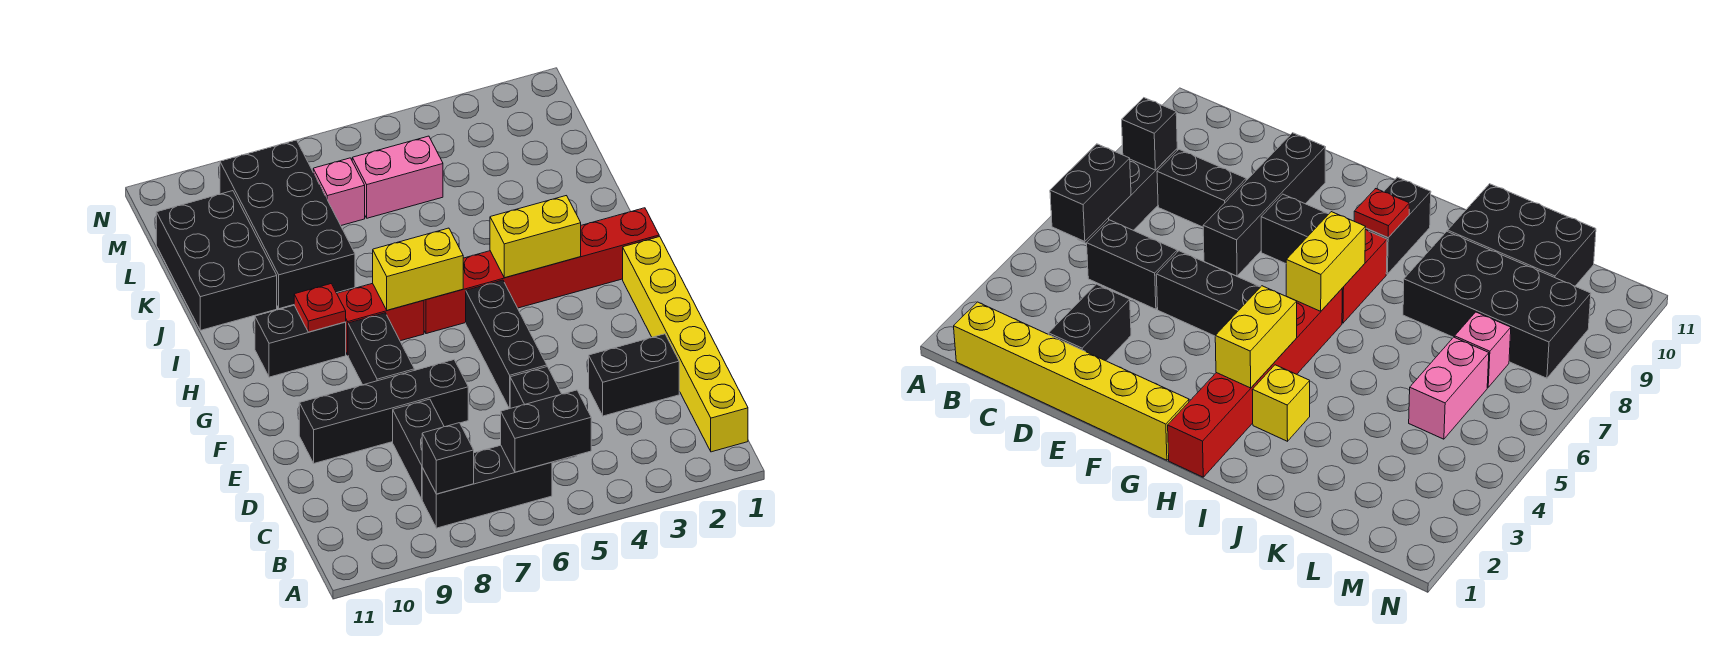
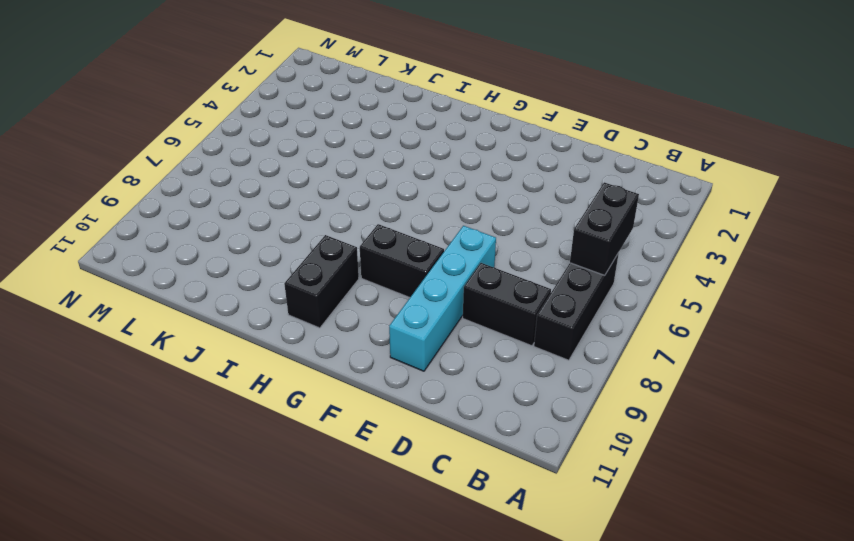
cyan 1x4 brick [389,226,496,371] -> black 1x4 brick [299,360,468,463]
none -> yellow 1x6 brick [623,237,748,452]
none -> black 1x2 brick [510,367,577,463]
none -> black 1x2 brick [589,334,679,416]

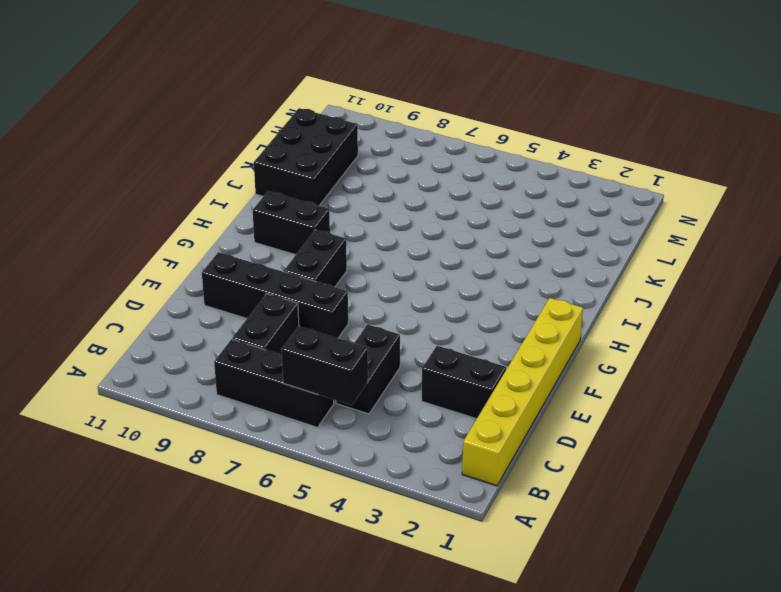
none -> black 1x3 brick [466,280,547,409]
none -> red 1x6 brick [424,208,659,334]
none -> red 1x2 brick [337,283,424,355]

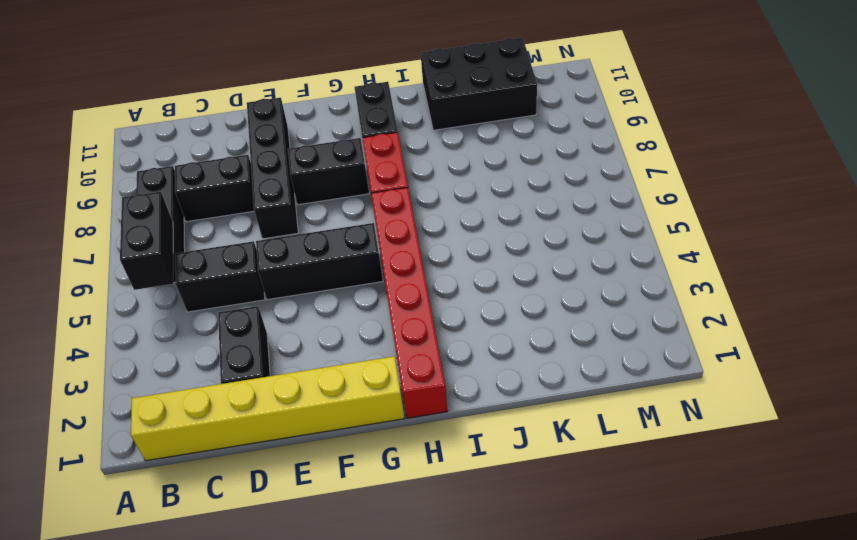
none -> yellow 1x1 brick [1252,365,1310,441]
none -> black 2x4 brick [220,140,355,309]
none -> pink 1x2 brick [352,136,443,218]

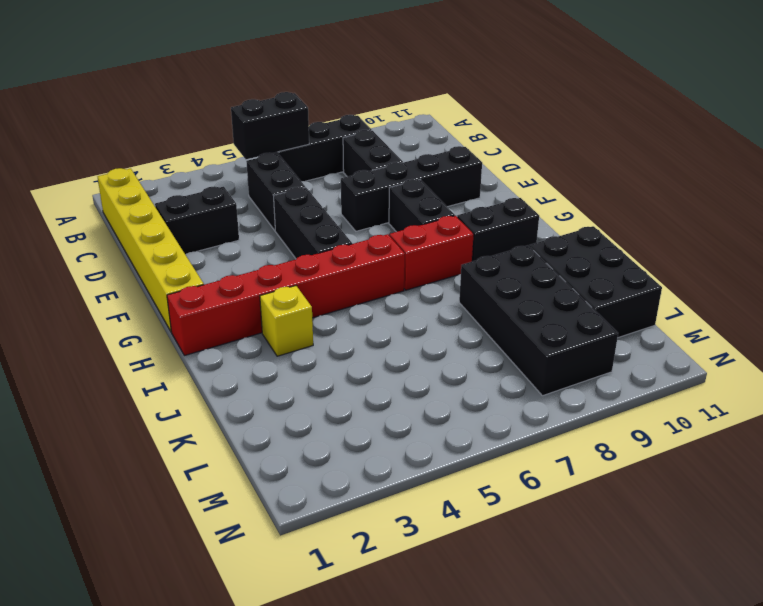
none -> pink 1x2 brick [352,136,443,218]
none -> pink 1x1 brick [313,158,365,225]
none -> black 1x1 brick [422,423,474,494]

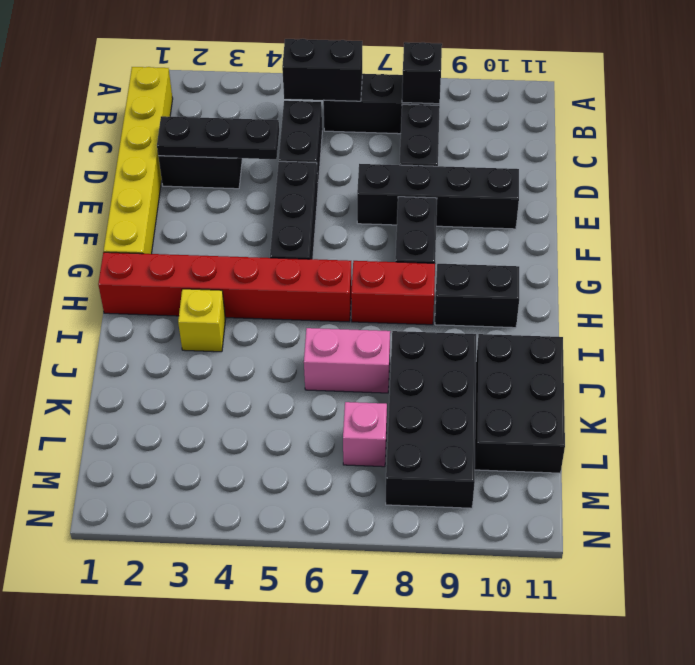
black 1x3 plate [157,116,279,159] -> none
pink 1x2 brick [304,328,390,393] -> pink 1x2 brick moved to [352,136,443,218]
none -> yellow 1x2 brick [490,196,581,278]
none -> yellow 1x2 brick [373,228,463,310]
none -> red 1x1 plate [294,284,346,332]

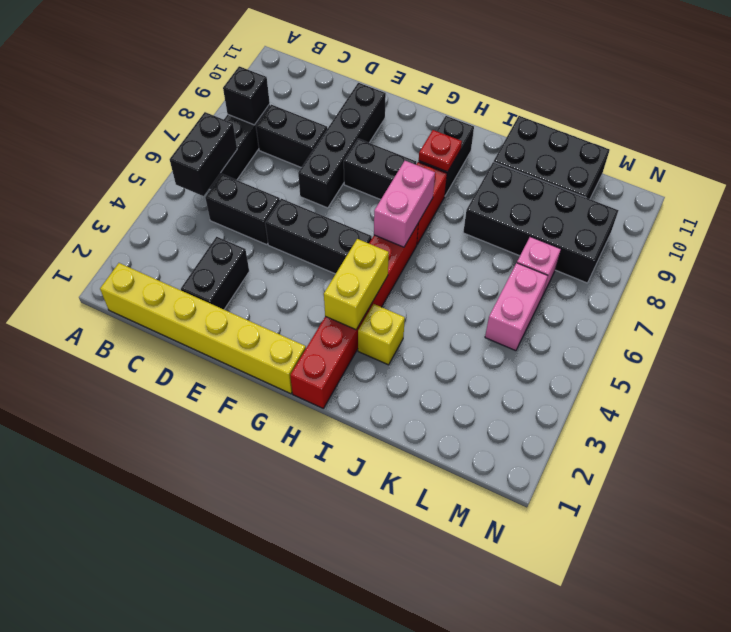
pink 1x2 brick [374,161,435,247] -> yellow 1x2 brick [373,228,463,310]

